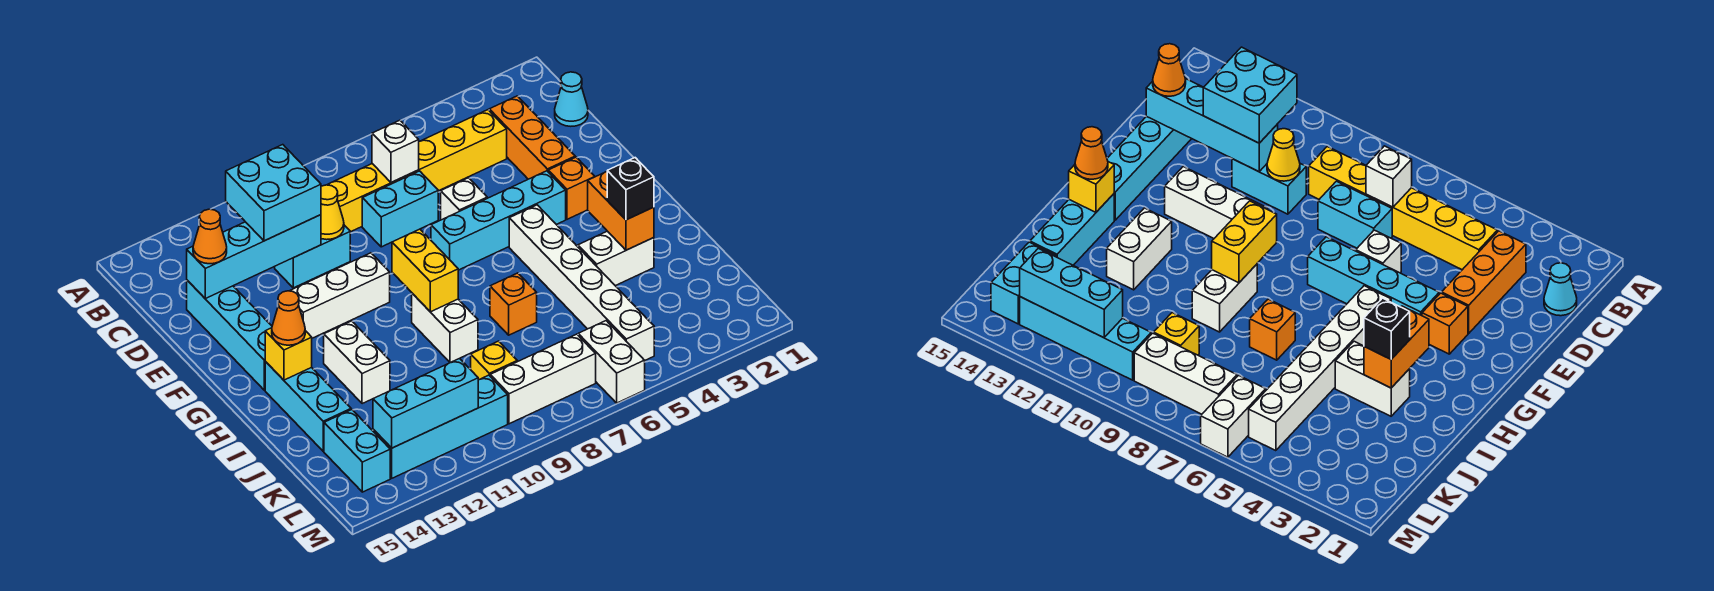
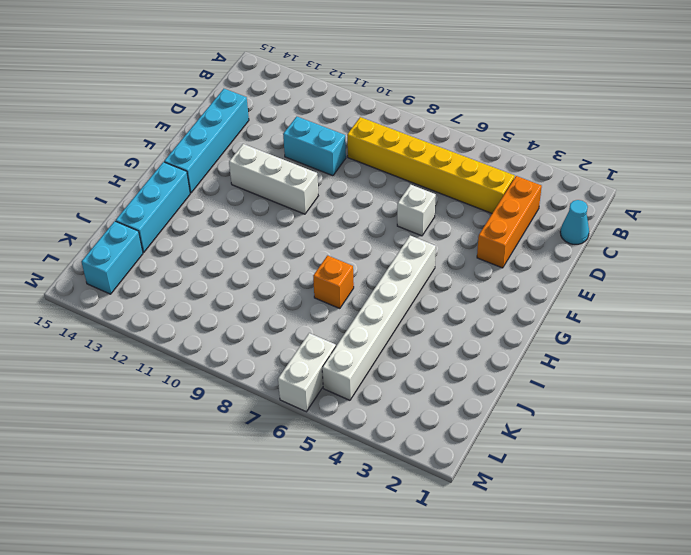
none -> cyan 1x2 brick [362,171,438,247]
none -> orange 1x1 brick [548,157,595,219]
none -> cyan 1x4 brick [431,171,566,270]
none -> white 1x2 brick [412,293,478,363]

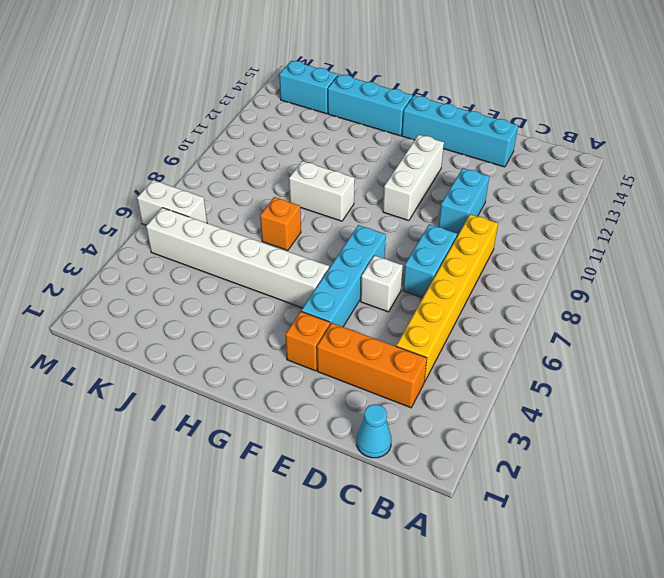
none -> white 1x2 brick [324,321,390,404]
none -> white 1x2 brick [578,231,654,286]
none -> yellow 1x1 brick [471,341,517,380]
none -> white 1x3 brick [490,334,596,424]

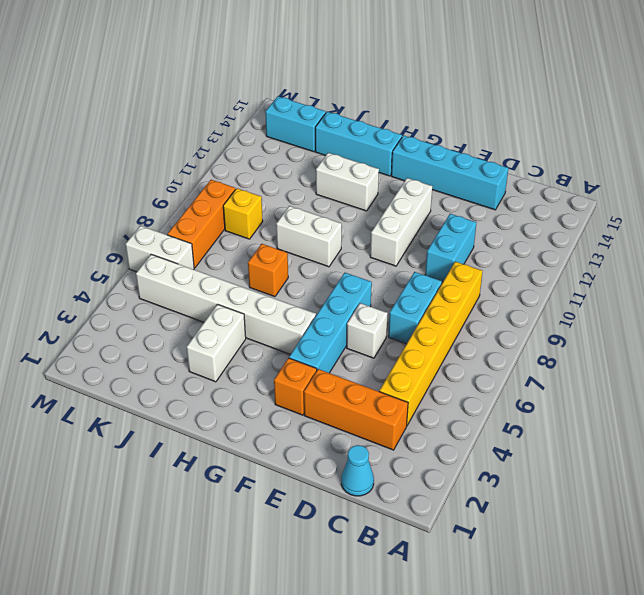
orange 1x3 brick [167,180,236,268] -> white 1x3 brick [490,334,596,424]
none -> cyan 1x4 brick [373,375,508,478]
none -> white 1x1 brick [372,120,419,183]
none -> yellow 1x1 cone [321,185,344,240]
none -> cyan 1x4 brick [187,215,321,299]

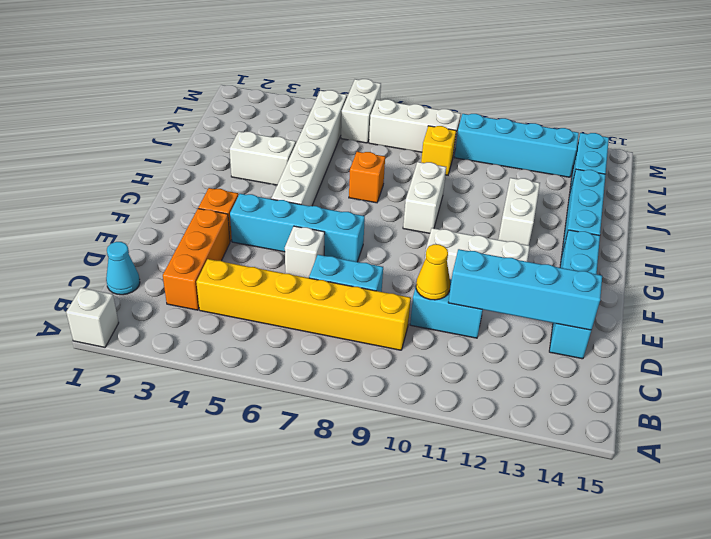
white 1x1 brick [66,288,119,347] -> white 1x1 brick moved to [372,120,419,183]
none -> yellow 1x2 brick [392,229,458,312]
none -> orange 1x2 brick [588,172,654,250]
none -> yellow 1x1 brick [265,328,312,380]
none -> cyan 1x3 brick [373,358,478,448]

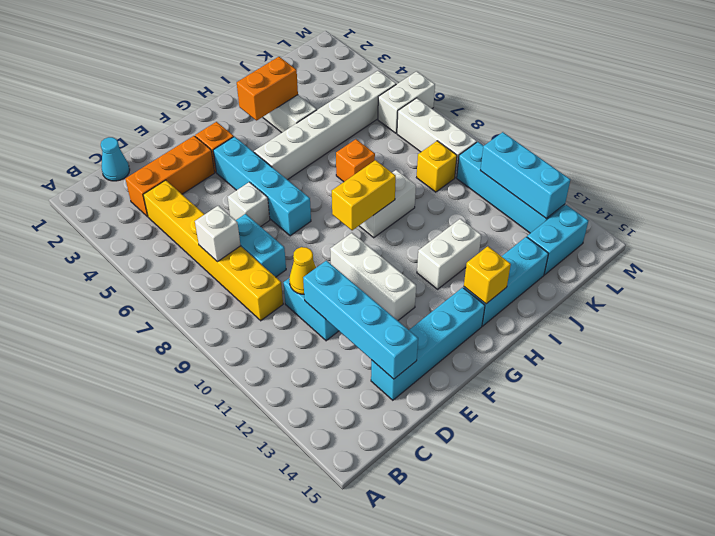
none -> cyan 2x2 brick [226,145,321,241]
none -> orange 1x1 cone [193,209,227,264]
none -> orange 1x1 cone [272,291,305,345]
none -> black 1x1 brick [607,158,654,220]

